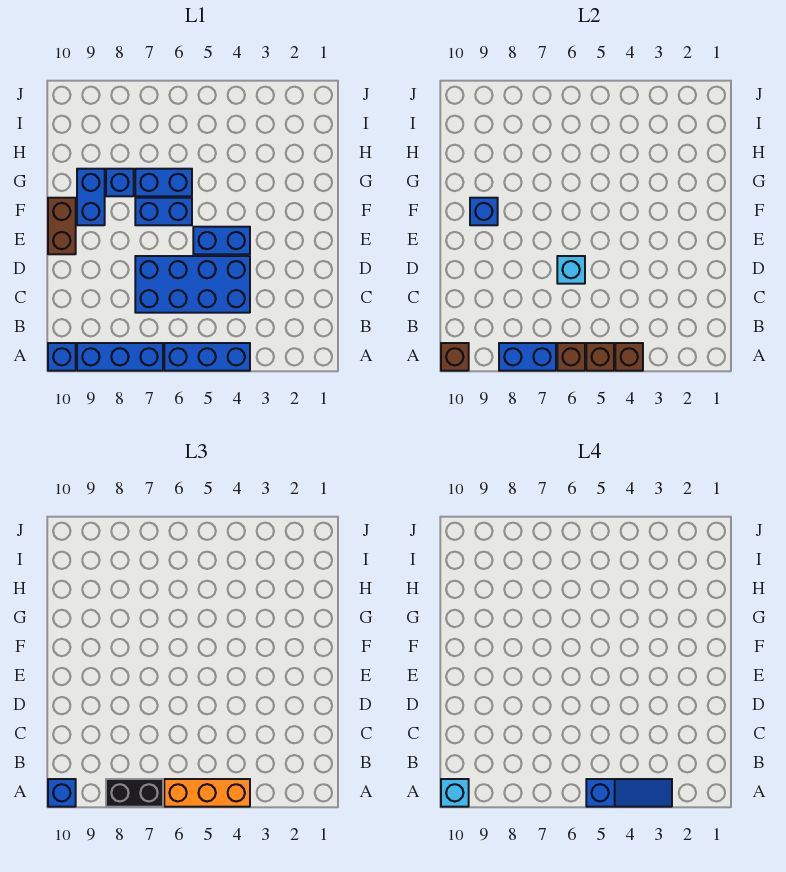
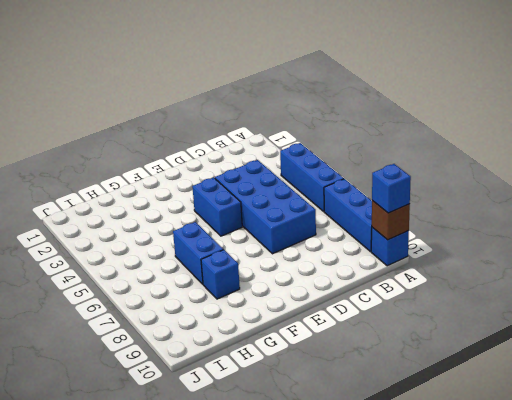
none -> brown 1x2 brick [48,198,76,254]
none -> blue 1x2 brick [135,198,192,225]
none -> blue 1x2 brick [77,169,105,225]

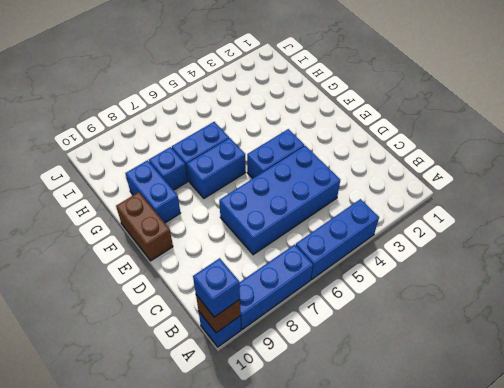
none -> brown 1x1 brick [615,343,643,371]
none -> brown 1x1 brick [586,343,614,371]
none -> brown 1x1 brick [557,343,585,371]

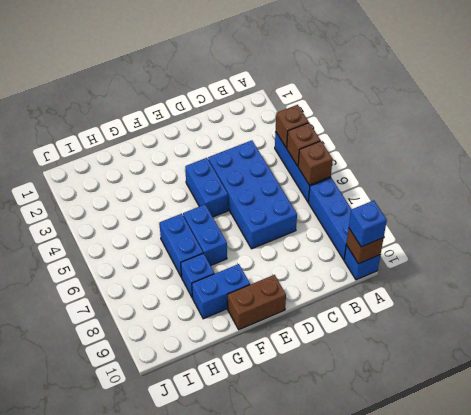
none -> blue 1x2 brick [499,343,556,371]
none -> cyan 1x1 brick [557,256,585,284]
none -> blue 1x1 brick [470,198,498,225]

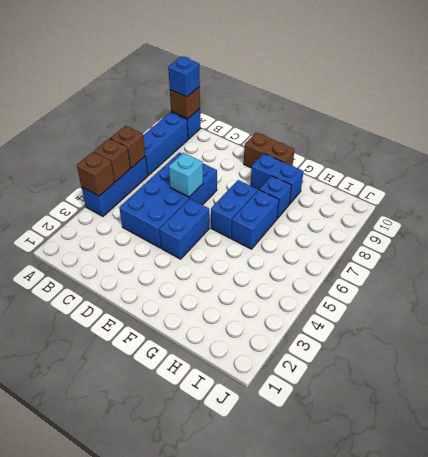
none -> blue 1x2 brick [499,343,556,371]
none -> blue 1x1 brick [470,198,498,225]
none -> orange 1x3 brick [164,779,250,807]

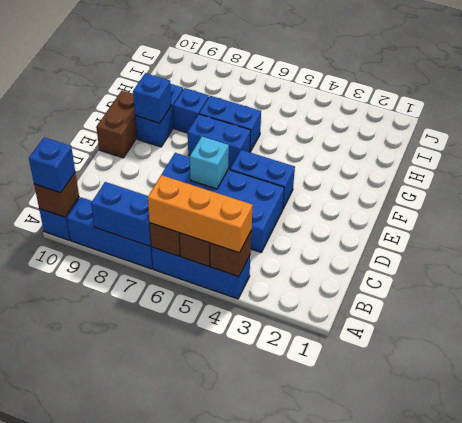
none -> black 1x2 brick [106,779,163,807]
none -> blue 1x3 slope [586,779,672,807]
none -> cyan 1x1 brick [441,779,469,807]

